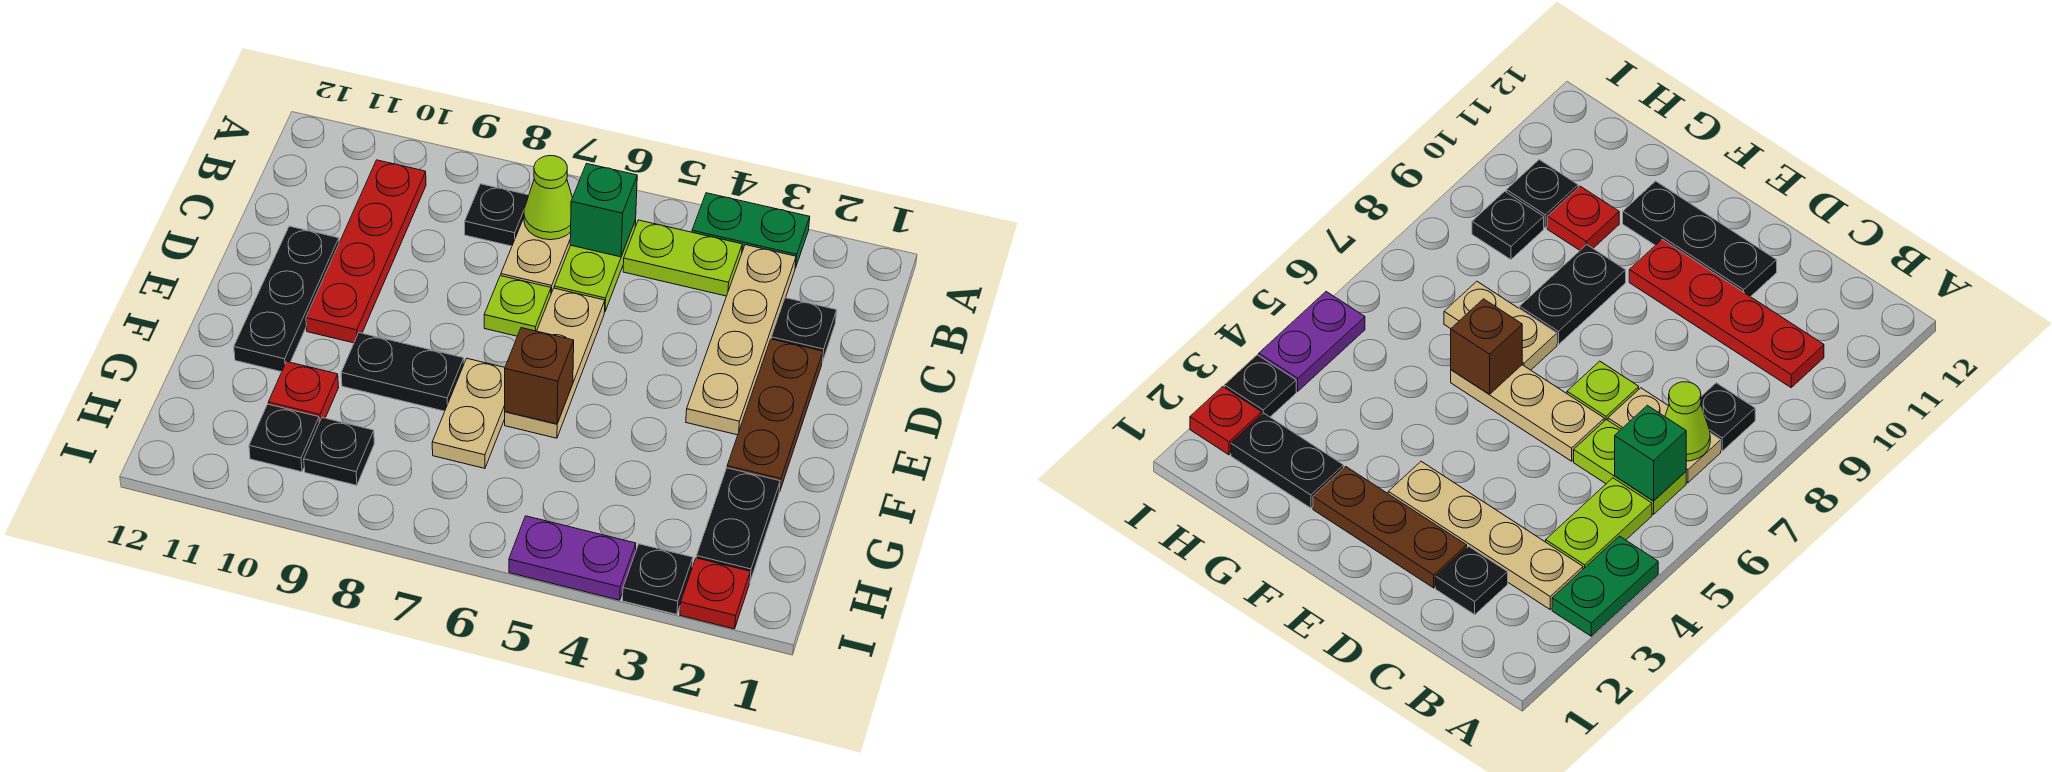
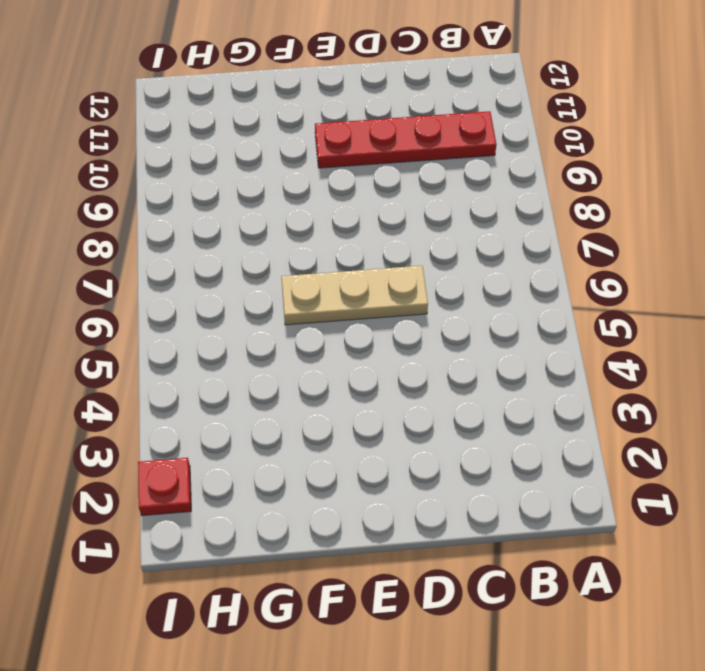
none -> green 1x2 plate [692,193,810,268]
none -> tan 1x4 plate [686,245,796,435]
none -> lime 1x2 plate [623,220,742,296]

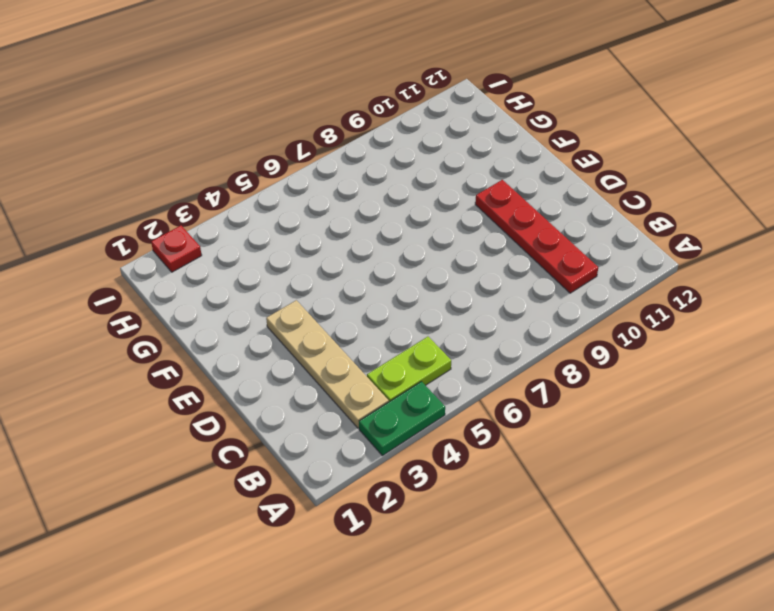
none -> lime 1x2 plate [554,220,636,311]
none -> tan 1x2 plate [501,218,571,293]
none -> black 1x1 plate [465,184,529,246]

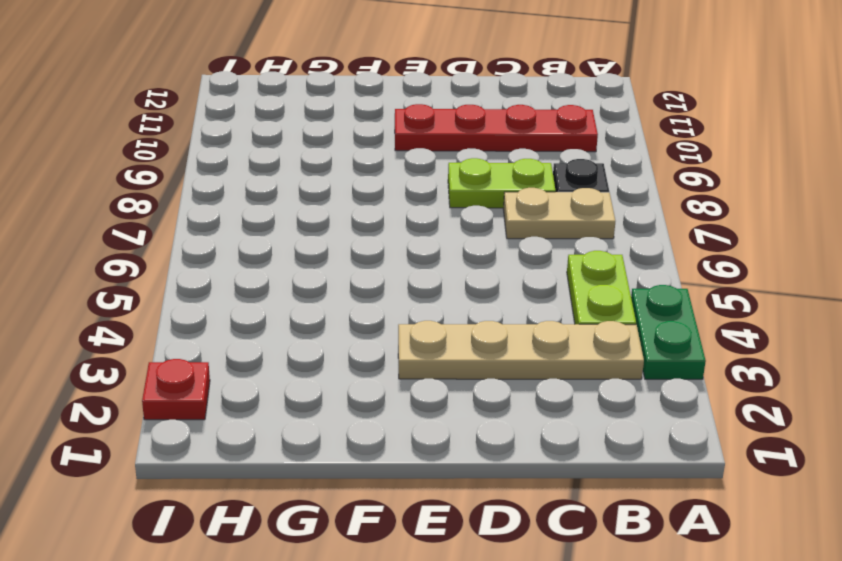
lime 1x2 plate [448,158,555,208] -> lime 1x2 plate moved to [554,220,636,311]
none -> black 1x1 plate [771,298,837,362]
none -> brown 1x3 plate [727,339,823,492]
none -> tan 1x3 plate [505,288,605,438]

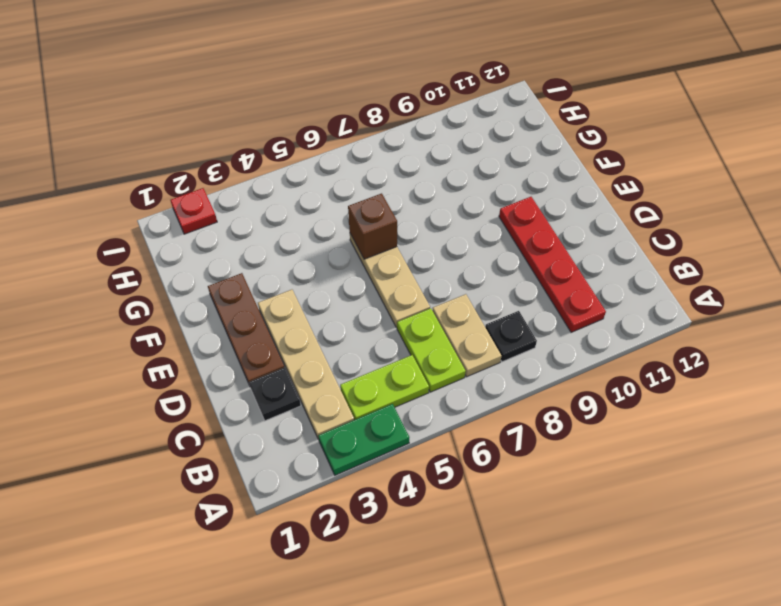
none -> lime 1x1 plate [484,276,551,336]
none -> black 1x3 plate [234,226,339,372]
none -> tan 1x2 plate [432,359,505,468]

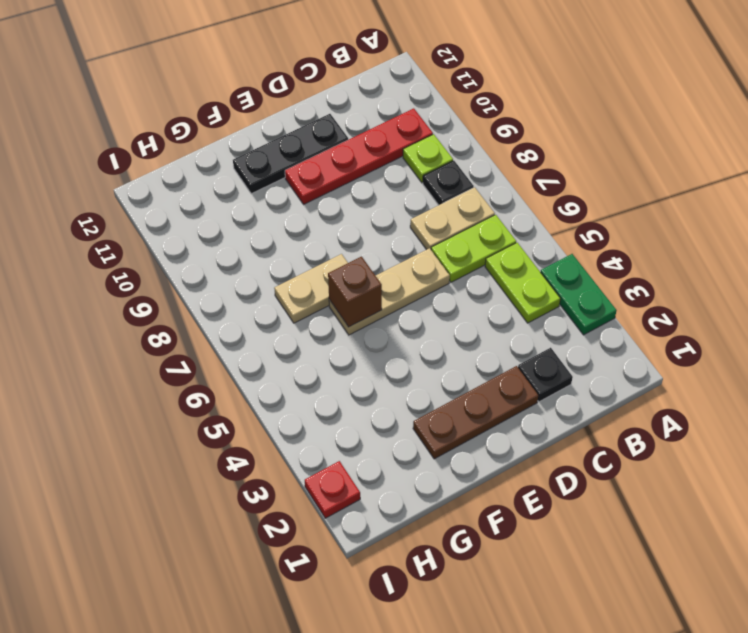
lime 1x1 plate [403,134,453,183] -> lime 1x1 plate moved to [484,276,551,336]
none -> tan 1x4 plate [686,245,796,435]
none -> black 1x2 plate [341,333,464,411]
none -> black 1x2 plate [696,468,780,581]

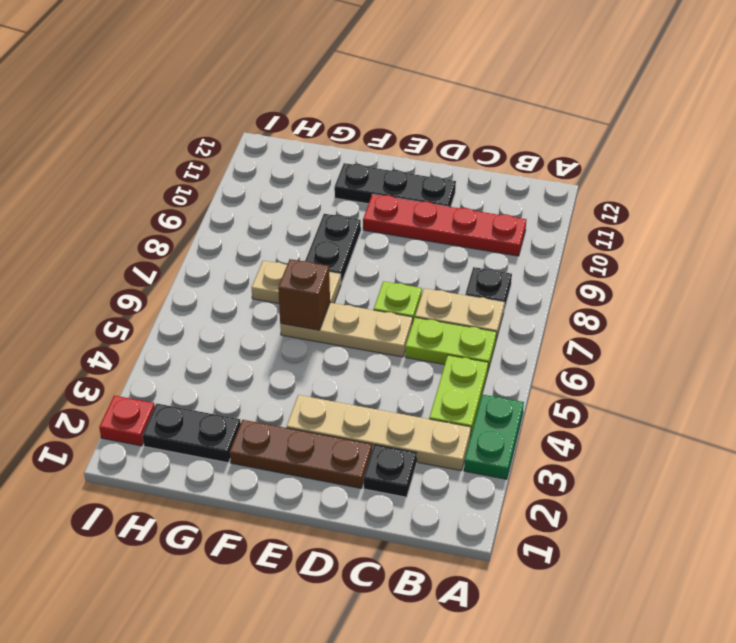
none -> red 1x1 plate [268,362,339,422]
none -> black 1x1 plate [304,418,374,485]
none -> black 1x1 plate [249,404,320,472]

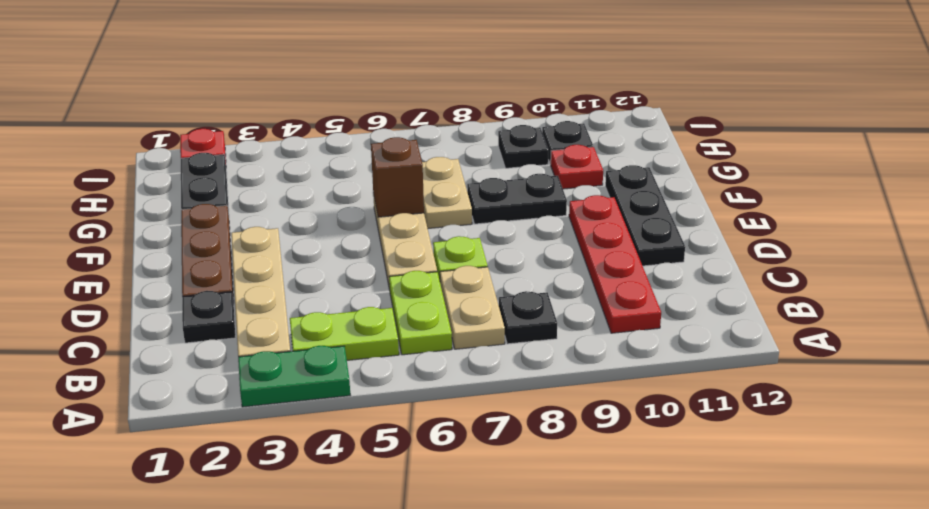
none -> black 1x1 plate [623,544,693,615]
none -> purple 1x2 plate [509,516,636,600]
none -> green 1x1 brick [570,164,637,257]

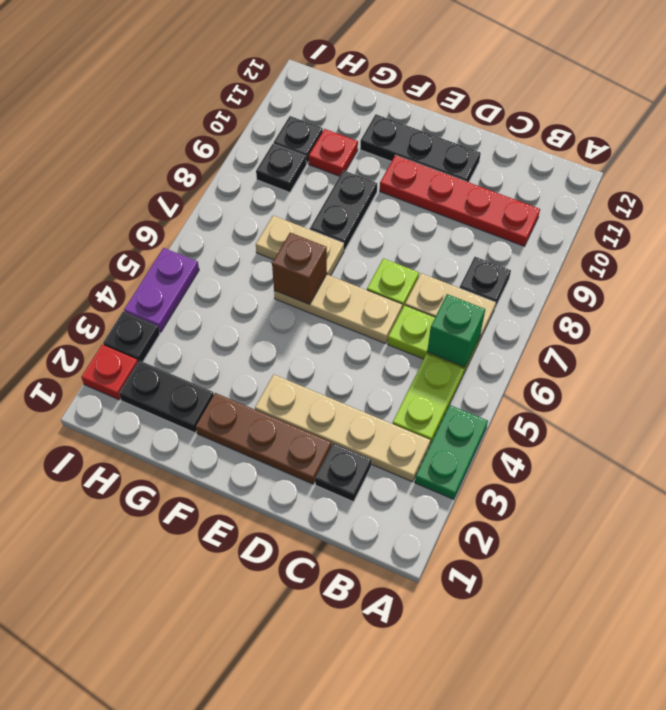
none -> lime 1x1 cone [524,156,573,240]

